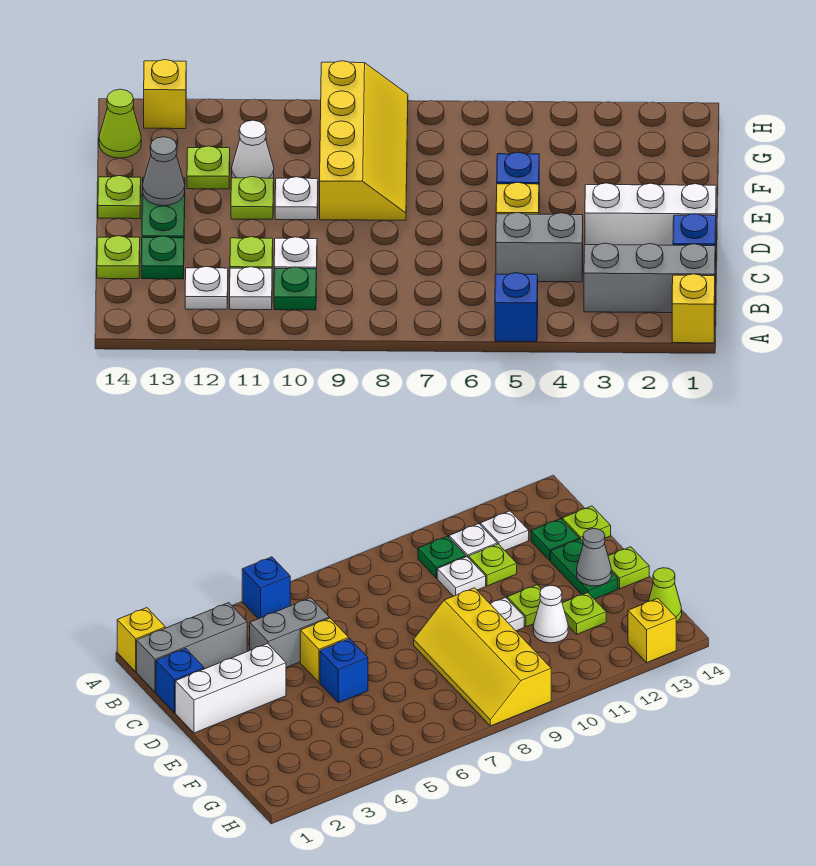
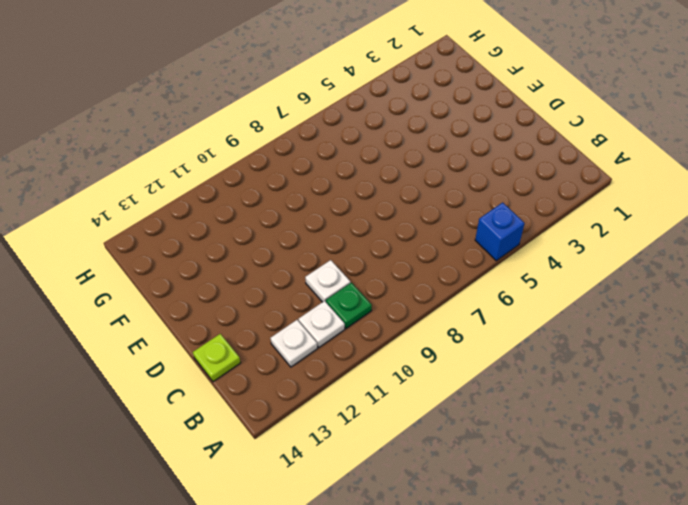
none -> yellow 1x1 brick [672,274,715,343]
none -> grey 1x3 brick [584,243,715,313]
none -> blue 1x1 brick [673,214,716,269]

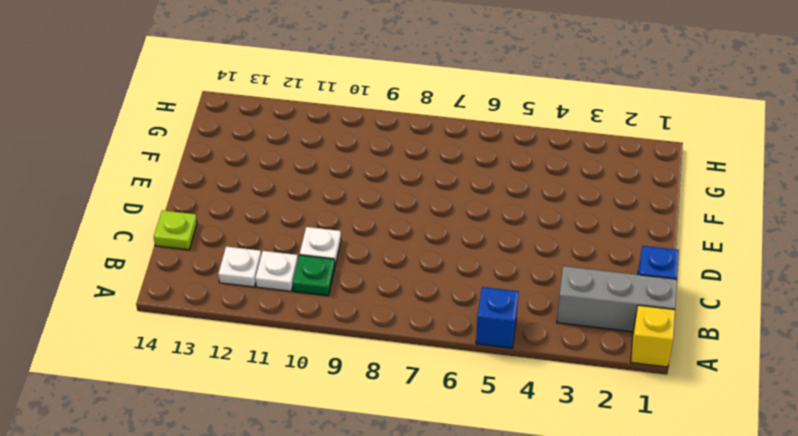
none -> grey 1x2 brick [496,213,583,282]
none -> lime 1x1 plate [230,237,273,269]
none -> green 1x1 plate [141,236,184,279]

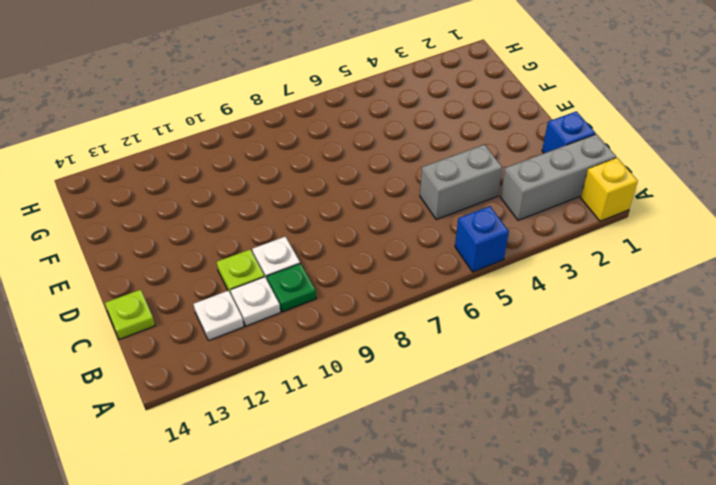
none -> green 1x1 plate [141,236,184,279]
none -> white 1x3 brick [585,183,716,245]
none -> yellow 1x1 brick [496,182,539,214]

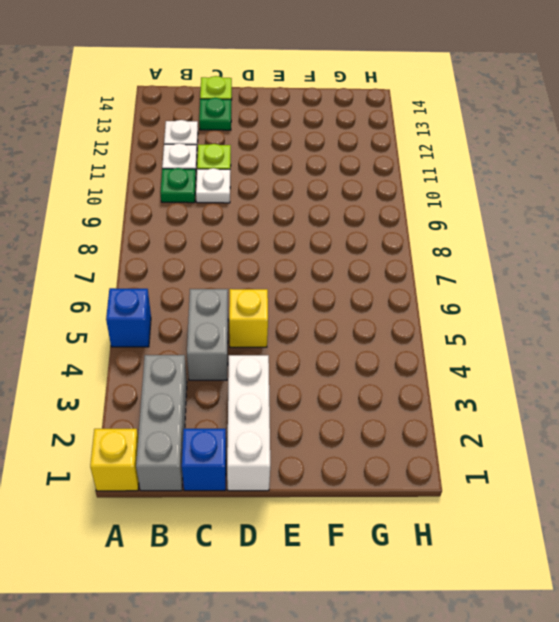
none -> green 1x2 plate [142,177,185,238]
none -> blue 1x1 brick [497,152,539,184]
none -> yellow 2x4 slope [320,61,408,220]

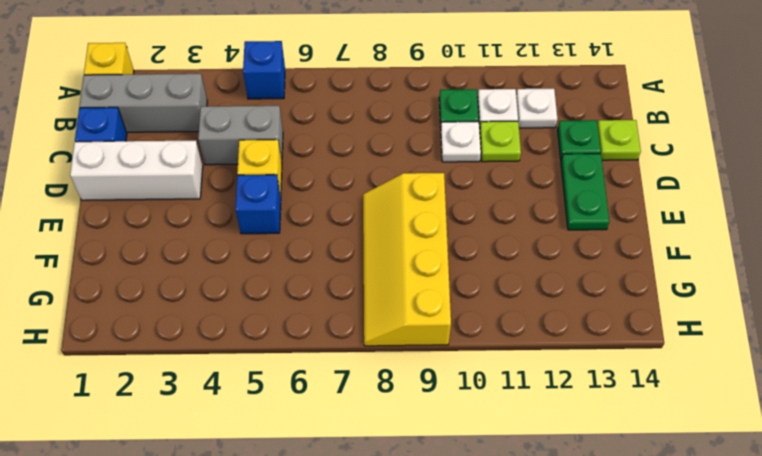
none -> white 1x1 plate [275,177,318,220]
none -> lime 1x1 plate [231,177,274,219]
none -> lime 1x1 plate [98,176,141,219]

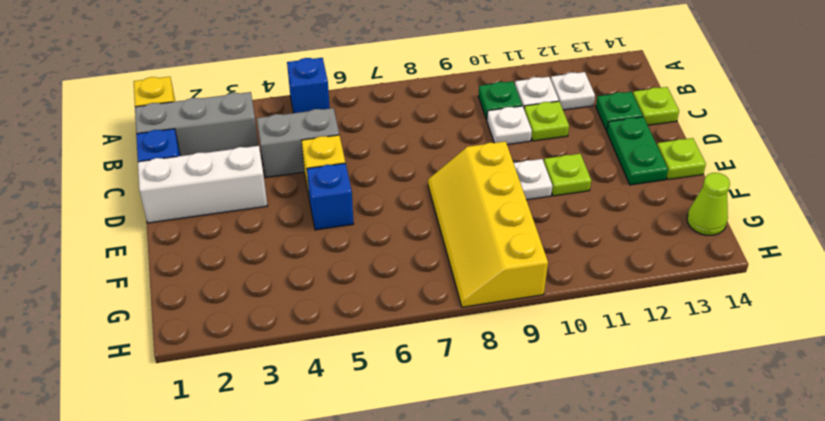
none -> white 1x1 cone [232,120,274,178]
none -> lime 1x1 plate [187,146,230,189]
none -> yellow 1x1 brick [144,60,186,129]

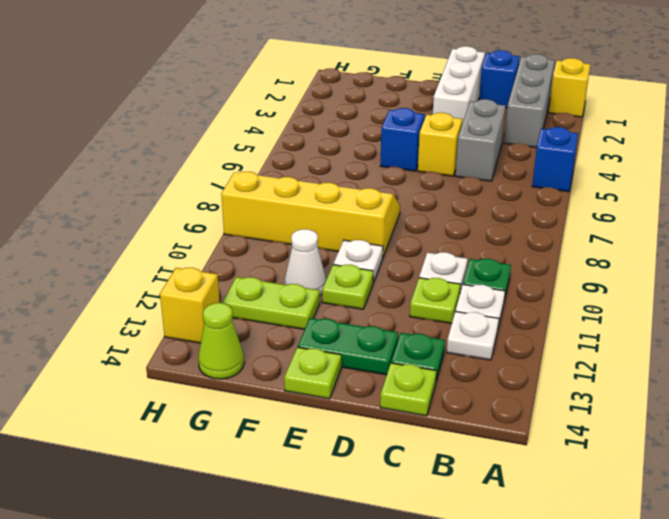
lime 1x2 plate [222,277,320,329] -> lime 1x1 plate [187,146,230,189]
none -> grey 1x1 cone [143,137,185,206]

